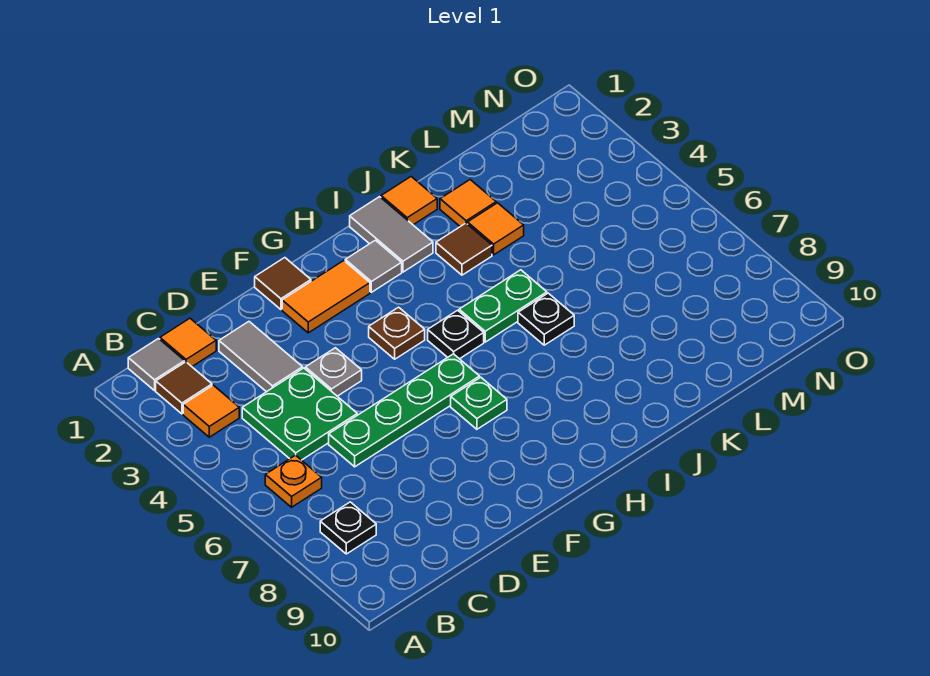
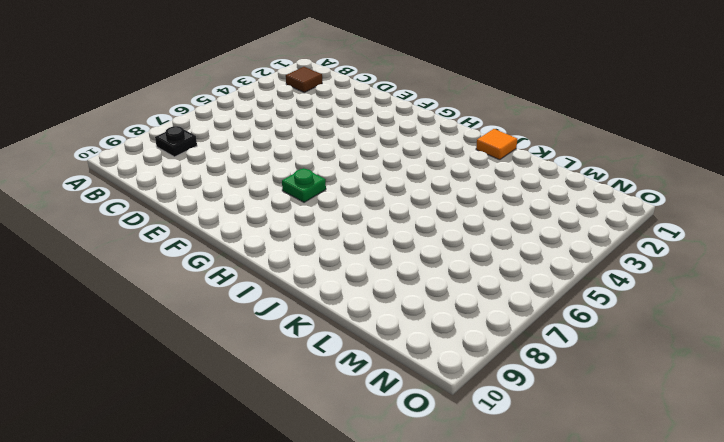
none -> grey 1x1 tile [128,339,185,391]
none -> orange 1x1 tile [183,385,239,437]
none -> orange 1x1 plate [265,455,322,507]

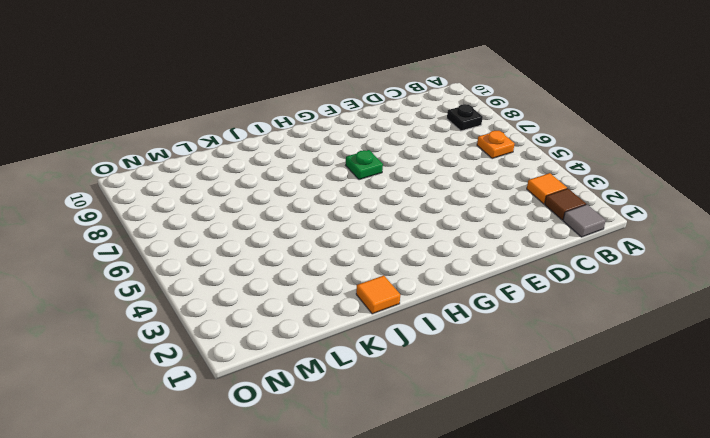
none -> orange 1x1 tile [160,318,216,366]
none -> green 2x2 plate [242,368,357,460]
none -> grey 1x2 tile [219,322,303,392]

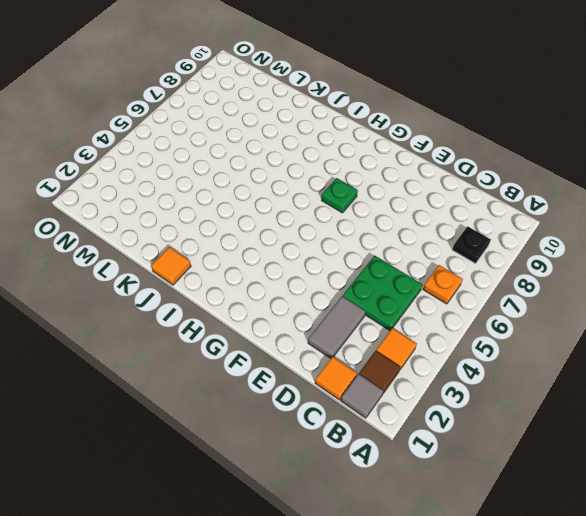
none -> green 1x4 plate [329,354,480,467]
none -> grey 1x1 plate [305,348,362,396]
none -> brown 1x1 tile [255,258,311,309]

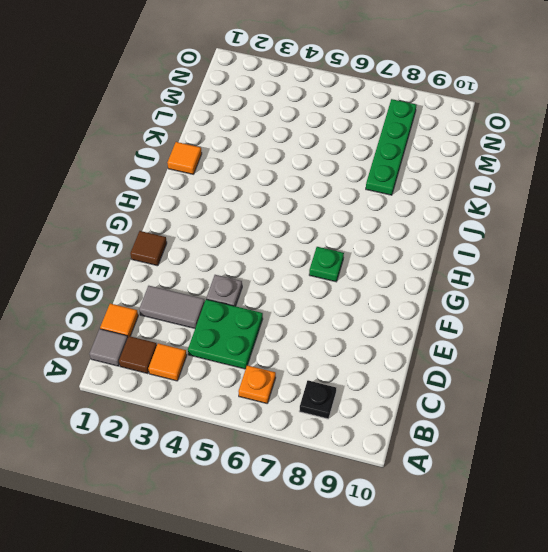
green 1x4 plate [366,99,416,195] -> green 1x4 plate moved to [329,354,480,467]
none -> orange 1x2 tile [282,261,370,333]
none -> brown 1x1 plate [369,307,425,359]
none -> grey 1x1 tile [345,240,402,292]

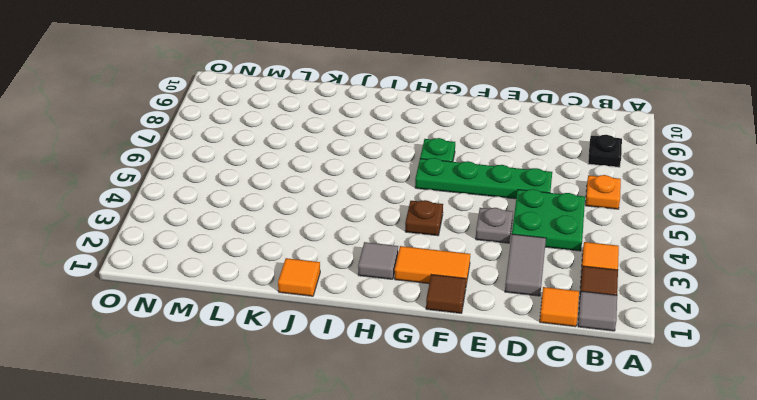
none -> black 1x1 plate [428,310,484,359]
none -> grey 1x2 tile [350,197,433,272]
none -> green 1x2 plate [459,270,547,342]

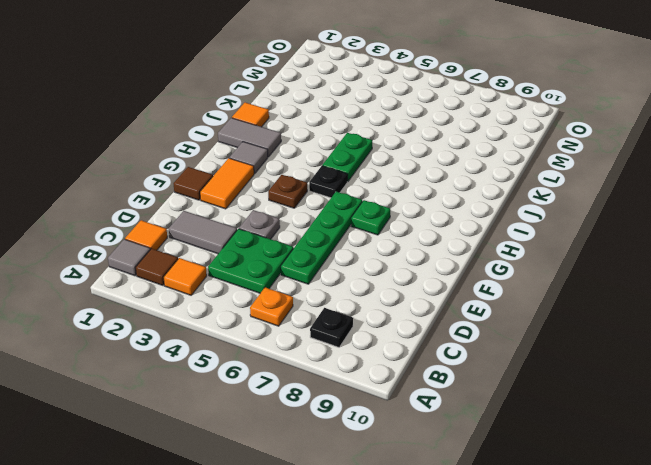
none -> brown 1x1 tile [436,223,492,275]
none -> black 1x1 plate [518,293,574,345]
none -> orange 1x1 tile [440,180,496,227]

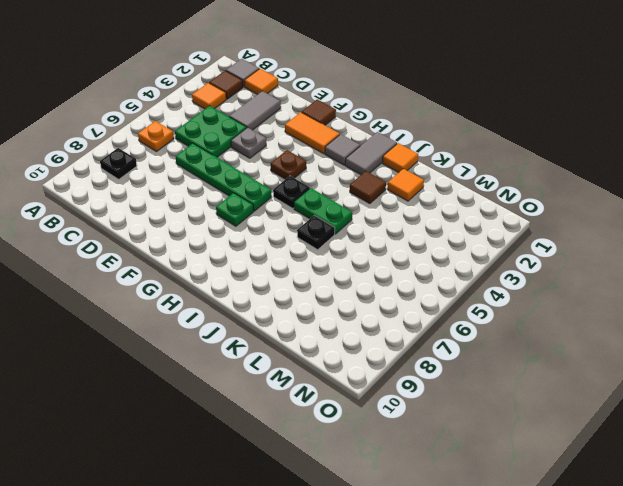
none -> orange 1x1 tile [468,203,524,255]

